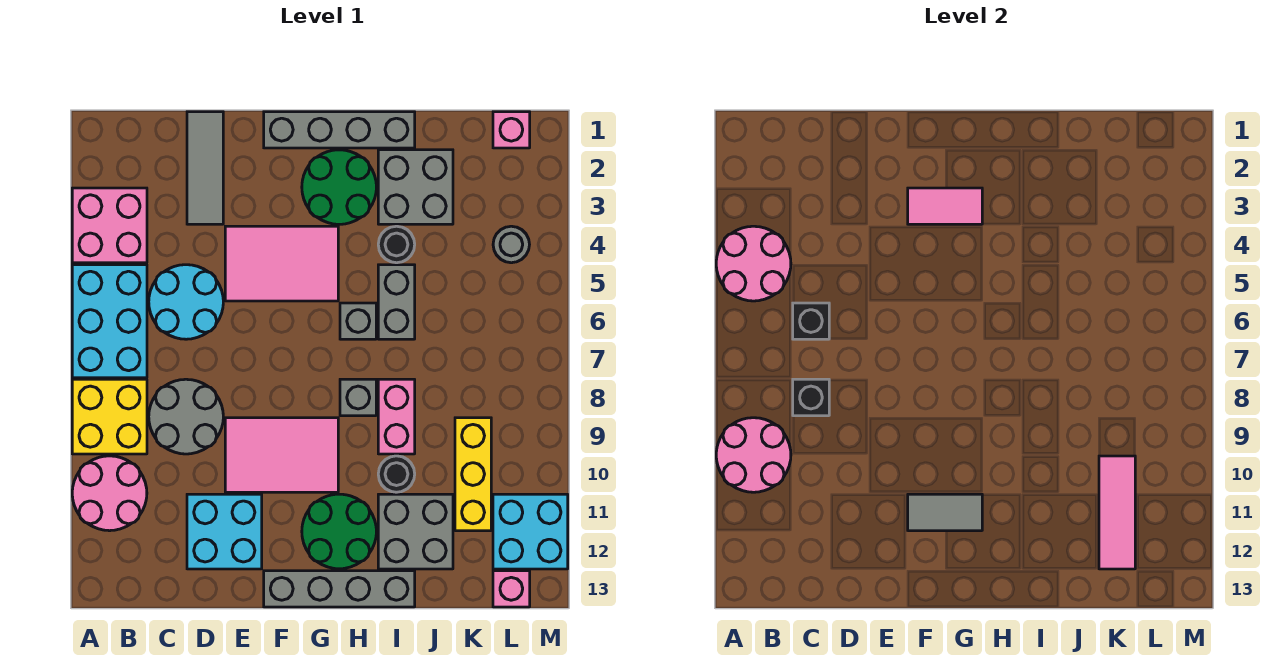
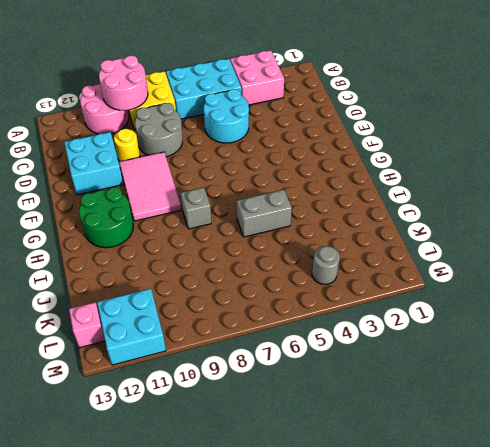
yellow 1x1 round brick [114,129,140,162] -> none
none -> grey 1x3 tile [187,112,223,224]
none -> pink 2x3 tile [225,226,338,301]
none -> grey 1x4 brick [264,112,415,148]
none -> grey 1x4 brick [264,571,415,607]

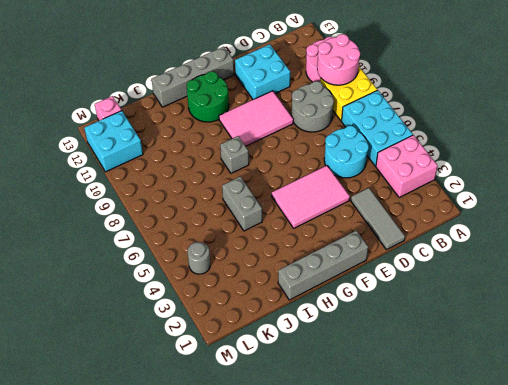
none -> green 2x2 round brick [302,150,376,224]
none -> grey 1x1 brick [340,303,376,339]
none -> grey 2x2 brick [378,150,453,224]
none -> black 1x1 round brick [378,226,415,263]

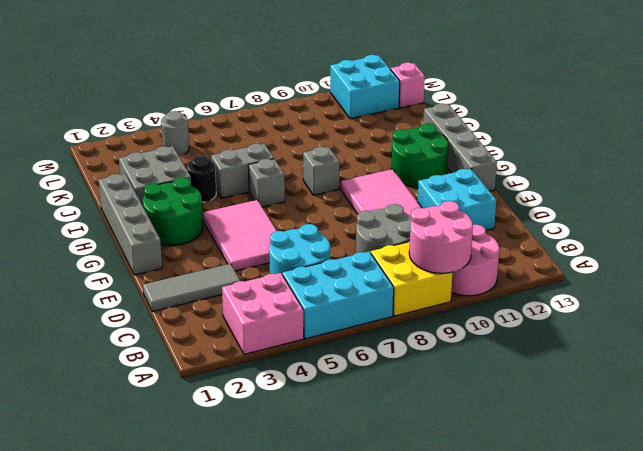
none -> pink 1x2 brick [378,379,415,454]
none -> black 1x1 round brick [378,456,415,492]
none -> grey 2x2 brick [378,494,453,569]
none -> yellow 1x3 brick [455,418,491,531]

